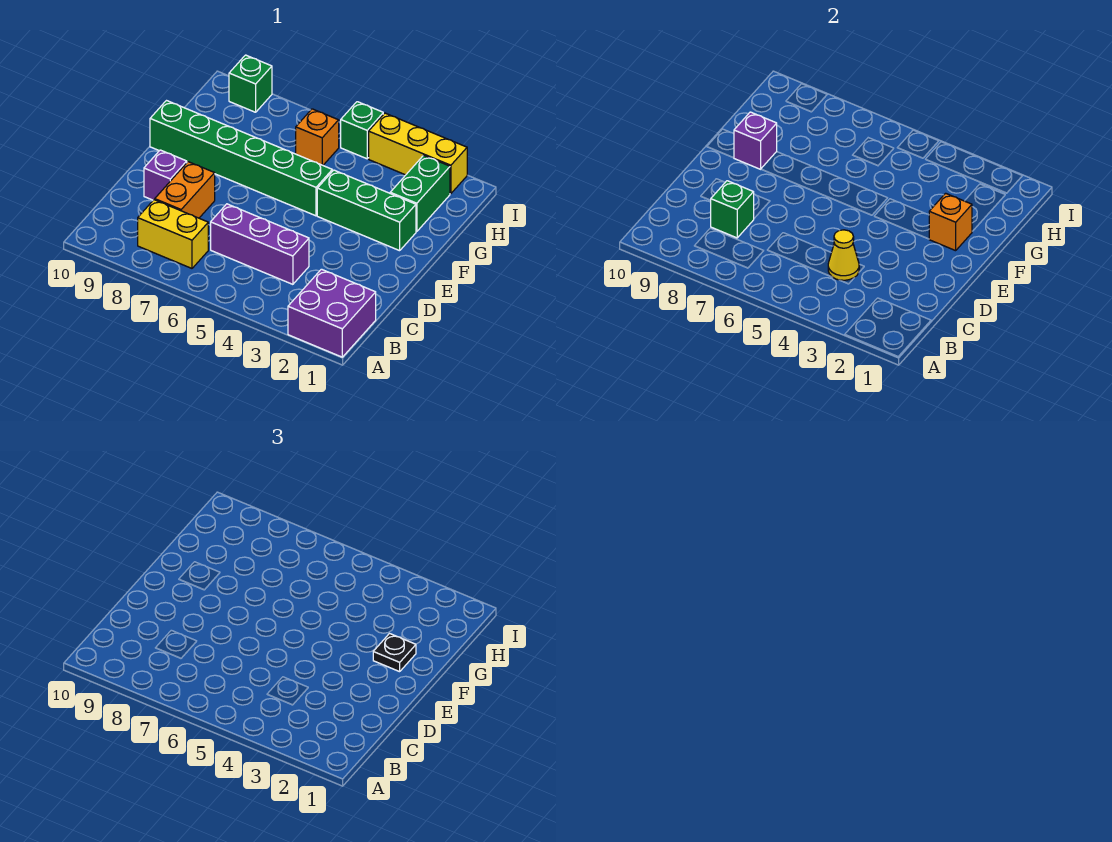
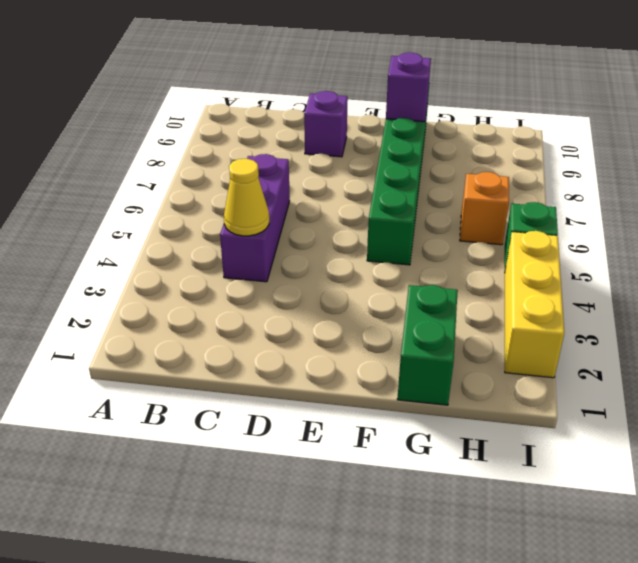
green 1x2 brick [397,285,458,405] -> green 1x2 brick turned to [390,155,450,232]
none -> purple 2x2 brick [288,269,376,357]
none -> yellow 1x2 brick [138,200,208,268]
none -> orange 1x2 brick [155,162,215,218]

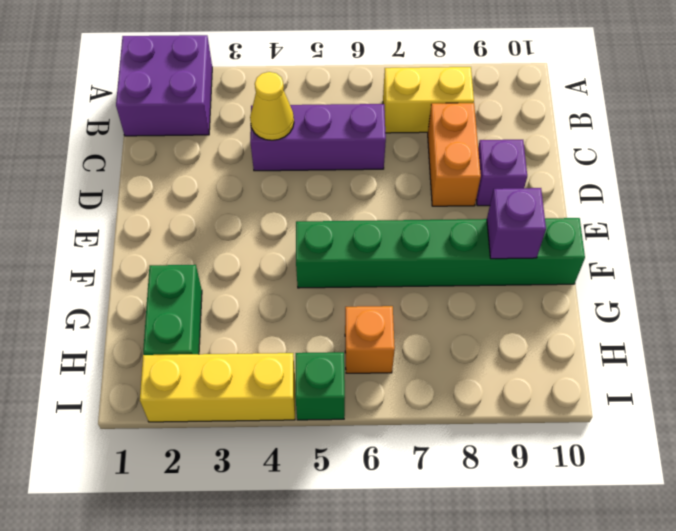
none -> green 1x3 brick [317,170,416,251]
none -> green 1x1 brick [229,55,272,112]
none -> green 1x1 brick [711,181,754,238]

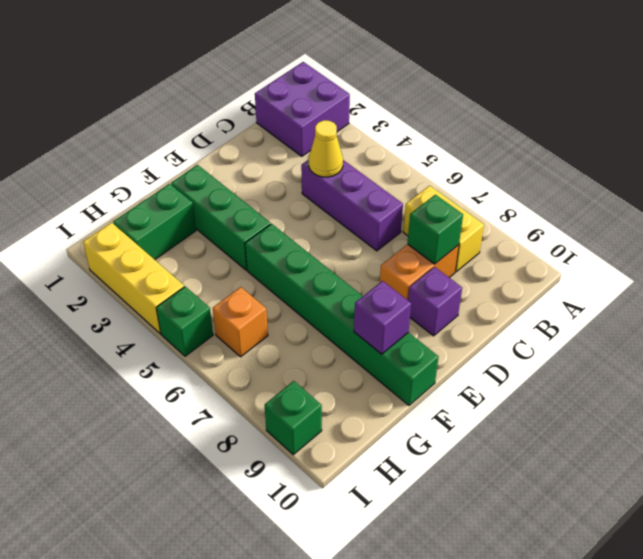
none -> orange 1x1 brick [929,193,972,251]
none -> black 1x1 plate [373,634,416,672]

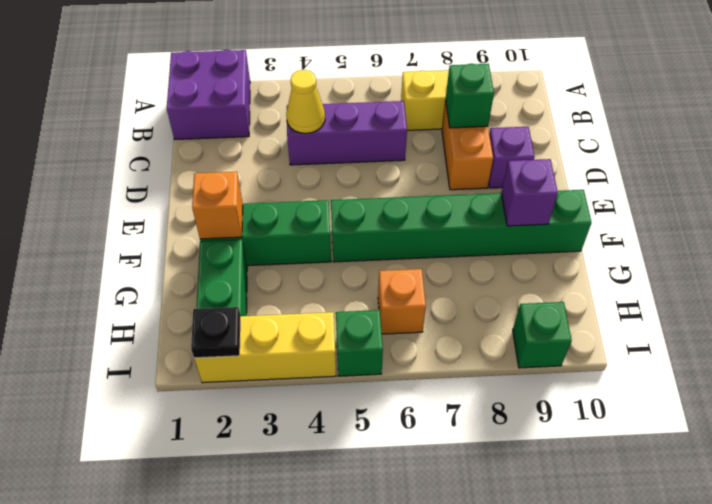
black 1x1 plate [191,307,240,358] -> black 1x1 plate moved to [373,634,416,672]

